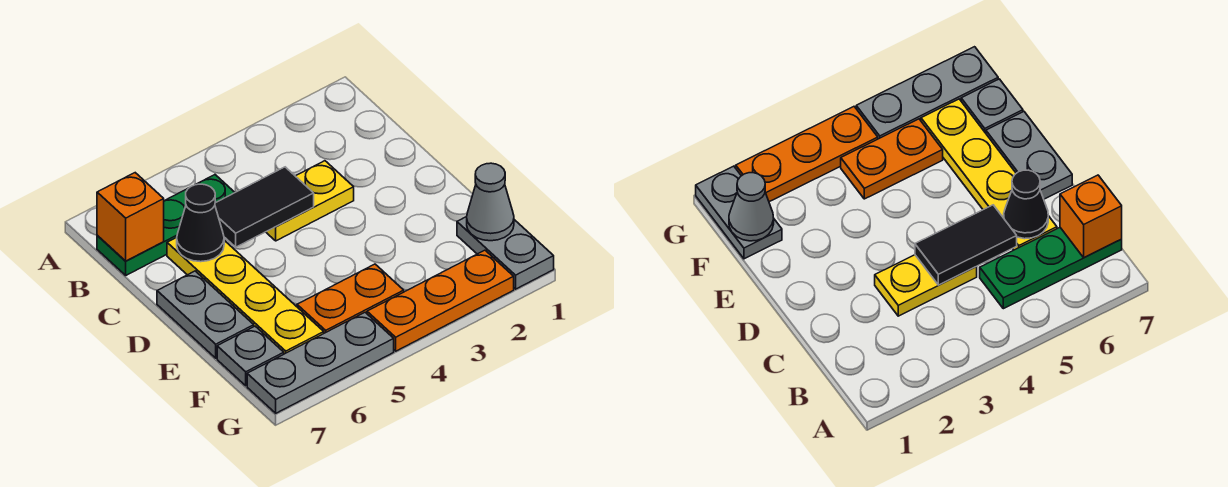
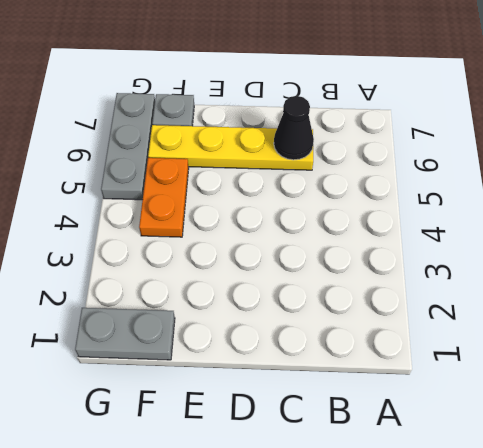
none -> green 1x3 plate [97,175,235,275]
none -> yellow 1x2 plate [266,161,354,241]
none -> grey 1x2 plate [157,271,254,358]

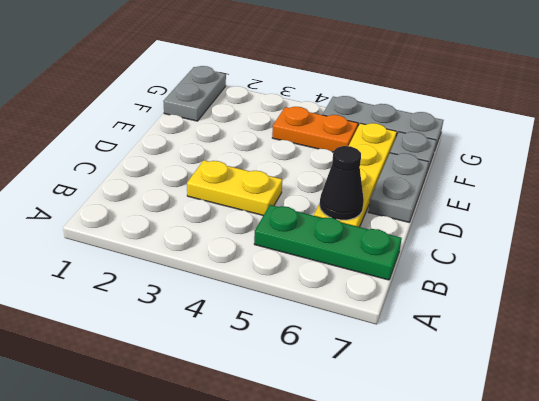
none -> orange 1x3 plate [367,250,514,351]
none -> orange 1x1 brick [97,173,164,261]
none -> black 1x2 tile [215,167,314,247]

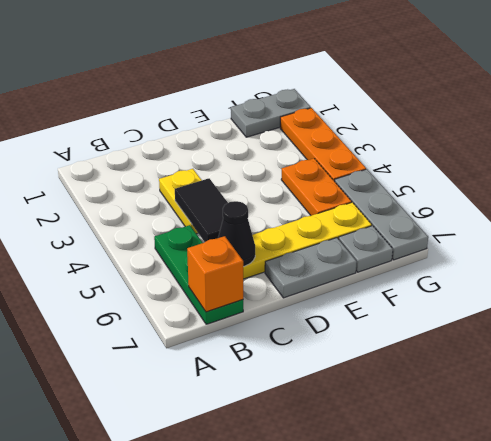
none -> grey 1x1 cone [467,163,514,241]

